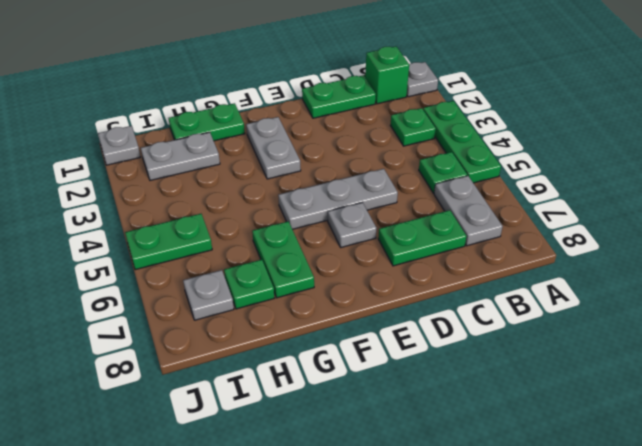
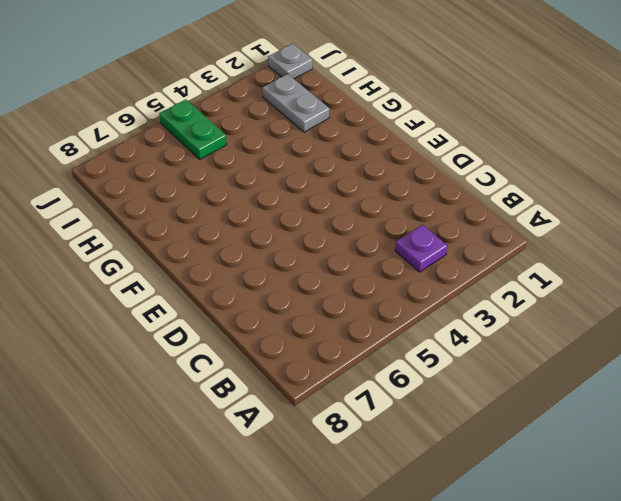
purple 1x1 plate [395,225,447,272] -> green 1x1 plate [390,108,436,146]
none -> grey 1x1 plate [407,62,438,97]
none -> green 1x3 plate [423,101,501,183]
none -> green 1x1 brick [365,46,409,104]

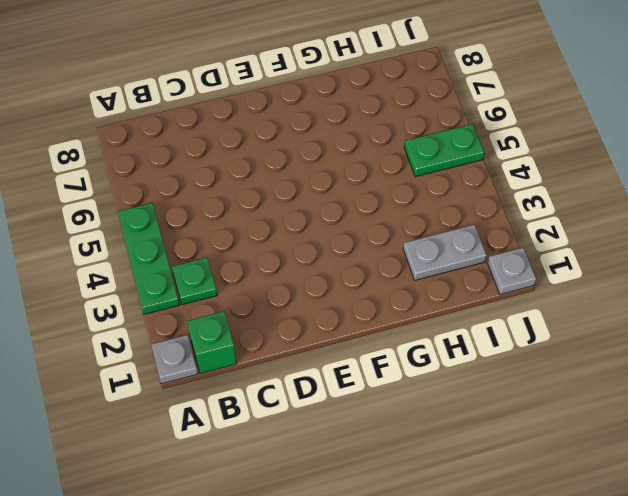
none -> green 1x1 plate [419,152,467,193]
none -> grey 1x2 plate [434,176,503,246]
none -> green 1x2 plate [302,75,376,118]

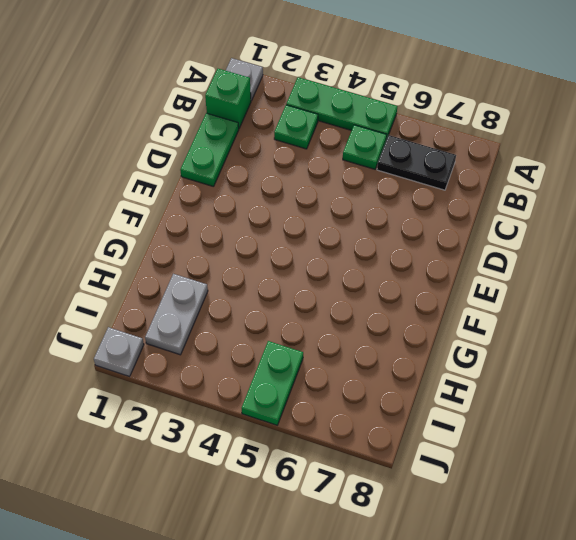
black 1x2 plate [377,135,456,190] -> grey 1x2 plate [434,176,503,246]
none -> green 1x2 plate [378,210,466,266]
none -> grey 1x3 plate [278,169,398,229]
none -> grey 1x1 plate [328,203,376,247]

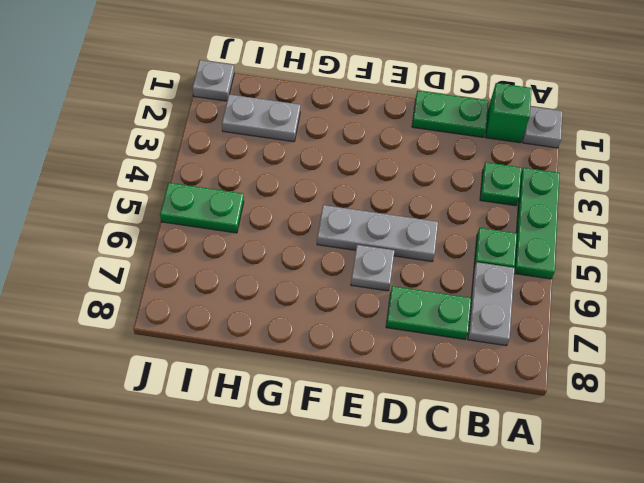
none -> grey 1x2 plate [246,117,301,179]
none -> green 1x2 plate [169,103,245,141]
none -> green 1x2 plate [252,221,314,298]

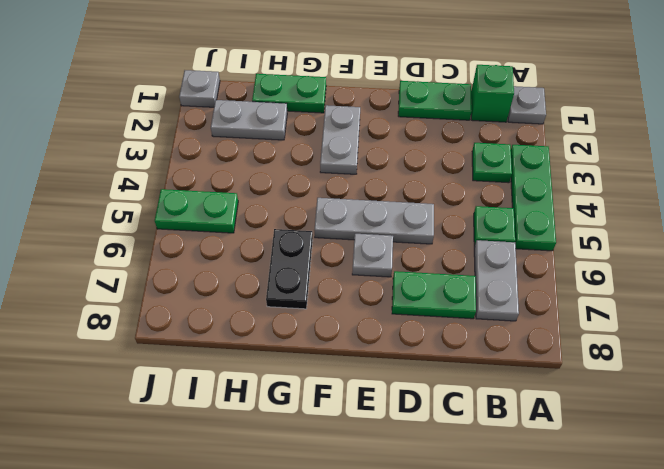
black 1x2 plate [266,229,313,309] -> green 1x2 plate [252,221,314,298]
none -> green 1x1 plate [224,260,274,309]
none -> grey 1x1 plate [183,270,234,320]

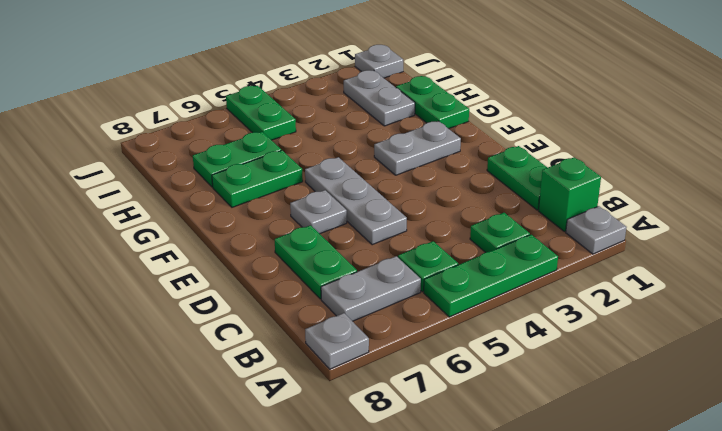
grey 1x1 plate [305,313,369,369] -> grey 1x1 plate moved to [183,270,234,320]
green 1x2 plate [193,132,281,187] -> green 1x1 plate [224,260,274,309]

